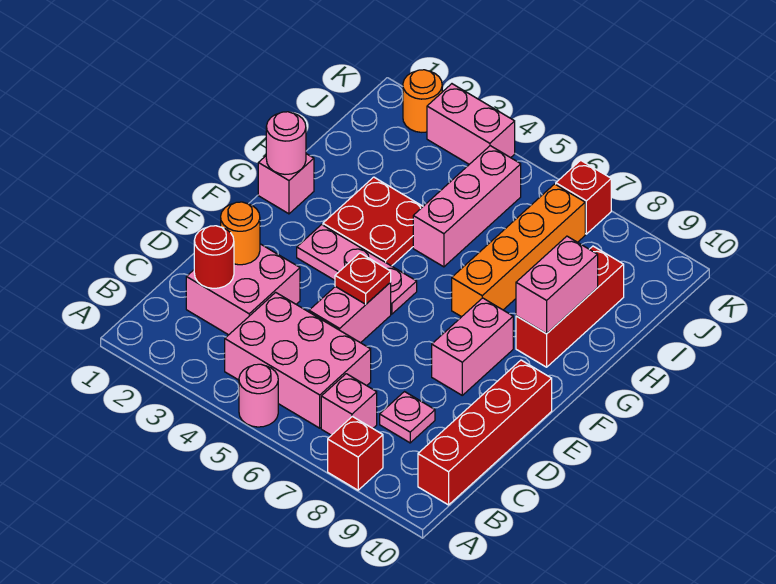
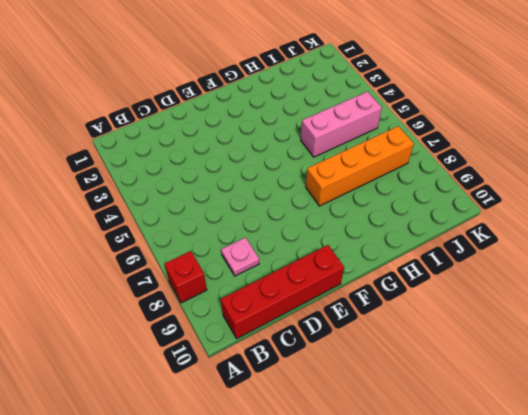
none -> pink 1x1 round brick [239,364,278,427]
none -> pink 2x3 brick [225,292,371,428]
none -> pink 1x1 brick [321,374,377,435]

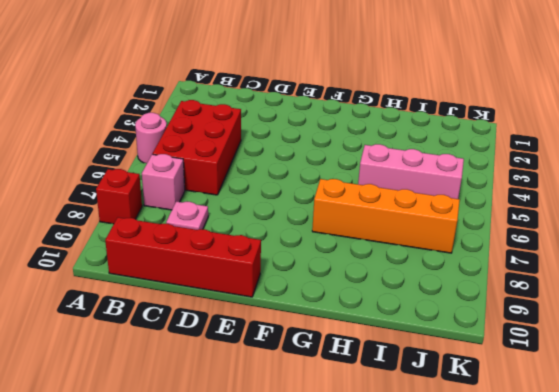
red 2x3 brick [153,100,241,195] -> pink 2x3 brick [225,292,371,428]
none -> pink 2x2 brick [186,244,300,335]
none -> pink 1x2 brick [309,283,391,343]
none -> pink 1x2 brick [432,298,513,395]

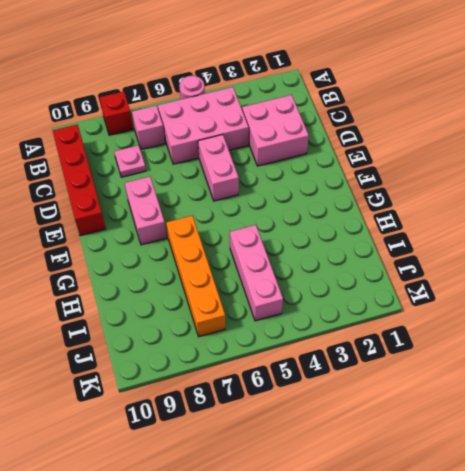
none -> pink 1x3 plate [297,225,417,314]
none -> pink 1x1 brick [258,154,314,214]
none -> red 2x2 plate [323,177,423,266]

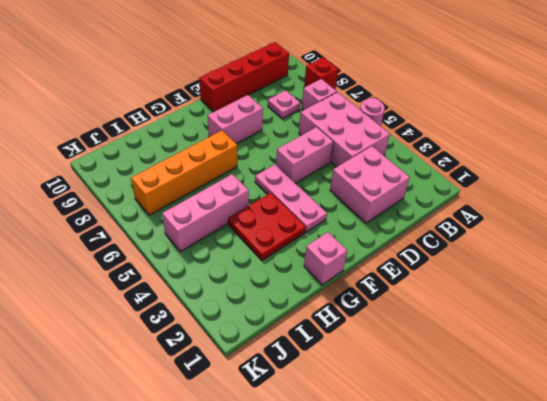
none -> red 1x3 brick [516,246,624,367]
none -> orange 1x1 round brick [403,70,442,132]
none -> pink 1x2 brick [427,84,515,164]

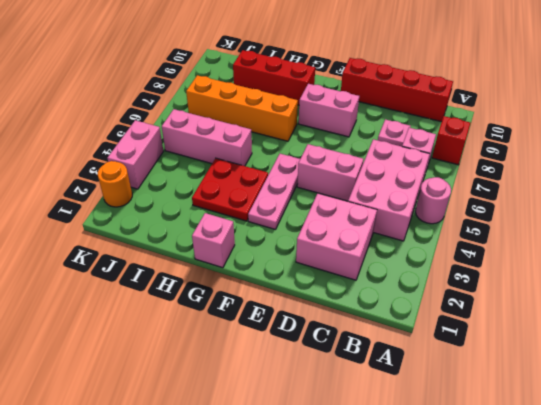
none -> red 1x1 brick [556,160,611,234]
none -> red 1x1 round brick [194,226,234,288]
none -> orange 1x1 round brick [221,202,260,265]

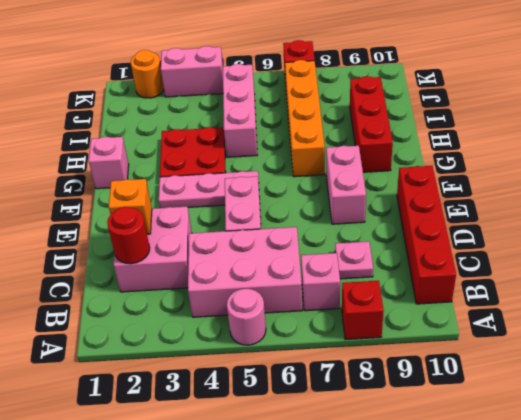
orange 1x1 brick [109,179,152,234] -> orange 1x1 round brick [221,202,260,265]
none -> red 1x1 plate [335,253,391,304]
none -> pink 1x1 round brick [266,112,306,174]
none -> pink 1x2 brick [516,236,598,334]

